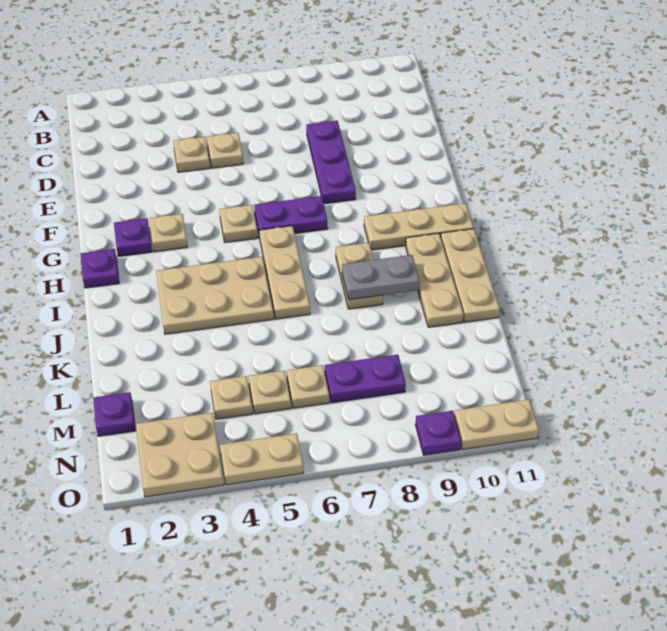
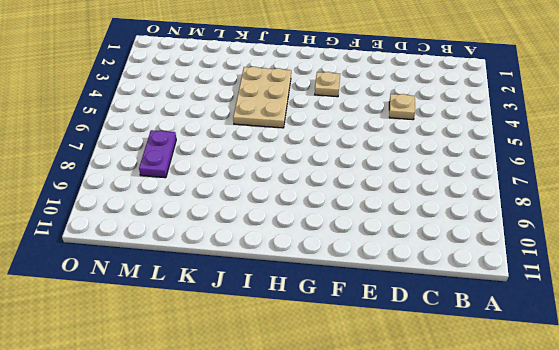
none -> tan 1x1 plate [207,133,243,168]
none -> purple 1x3 plate [306,121,356,204]
none -> purple 1x1 plate [114,218,152,257]

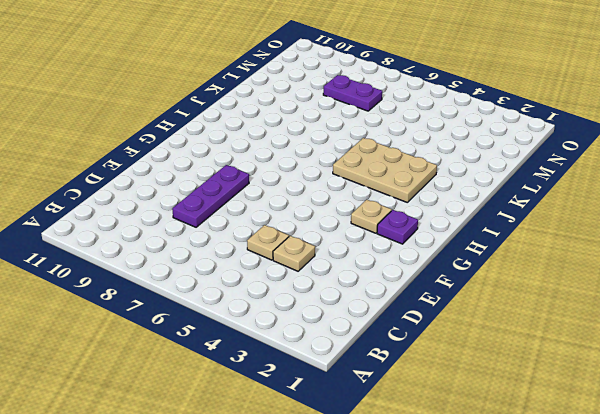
none -> tan 1x1 plate [219,205,258,243]
none -> purple 1x2 plate [254,196,328,237]
none -> purple 1x1 plate [81,249,119,288]

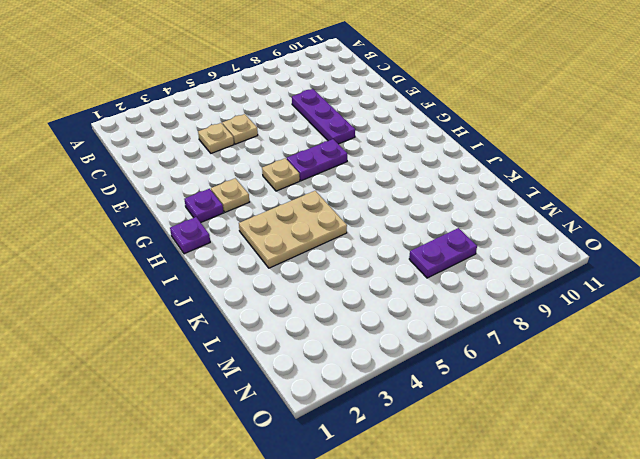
none -> tan 1x3 plate [259,226,310,319]
none -> tan 1x3 plate [364,203,474,250]
none -> tan 1x2 plate [336,243,383,309]

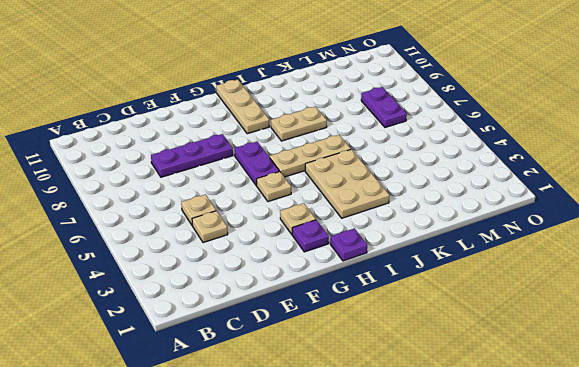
none -> tan 1x3 plate [406,233,464,327]
none -> tan 1x3 plate [441,229,500,322]
none -> purple 1x1 plate [93,392,135,436]

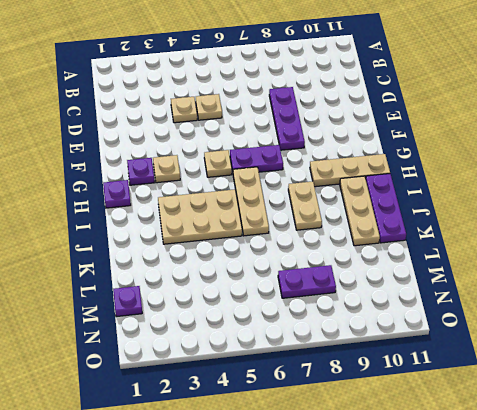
purple 1x3 plate [366,174,406,243] -> tan 1x3 plate [441,229,500,322]
none -> tan 1x1 plate [210,376,252,419]
none -> tan 1x1 plate [249,371,291,414]
none -> tan 1x1 plate [287,365,329,408]

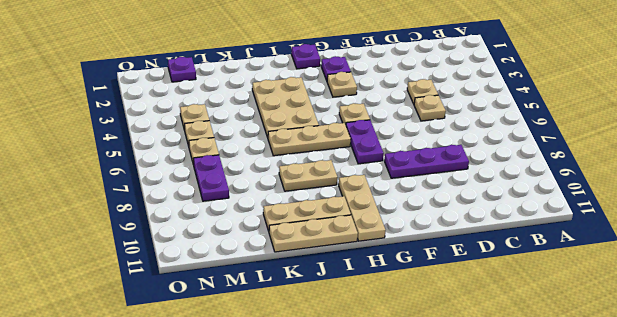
none -> tan 2x2 plate [136,413,224,497]
none -> tan 1x2 plate [220,433,304,485]
none -> purple 1x1 plate [415,411,461,455]

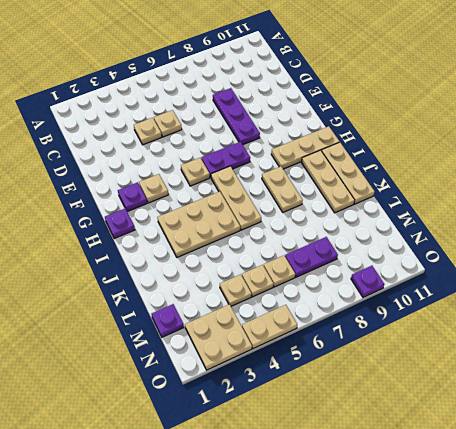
none -> tan 1x2 plate [454,400,539,450]
none -> grey 1x2 plate [342,255,420,300]

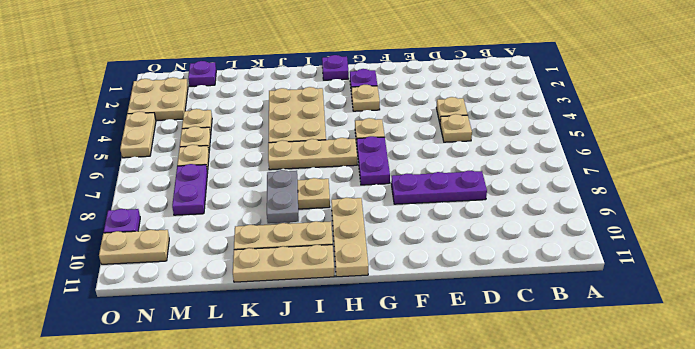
tan 1x2 plate [99,230,169,264] -> tan 1x2 plate turned to [454,400,539,450]

